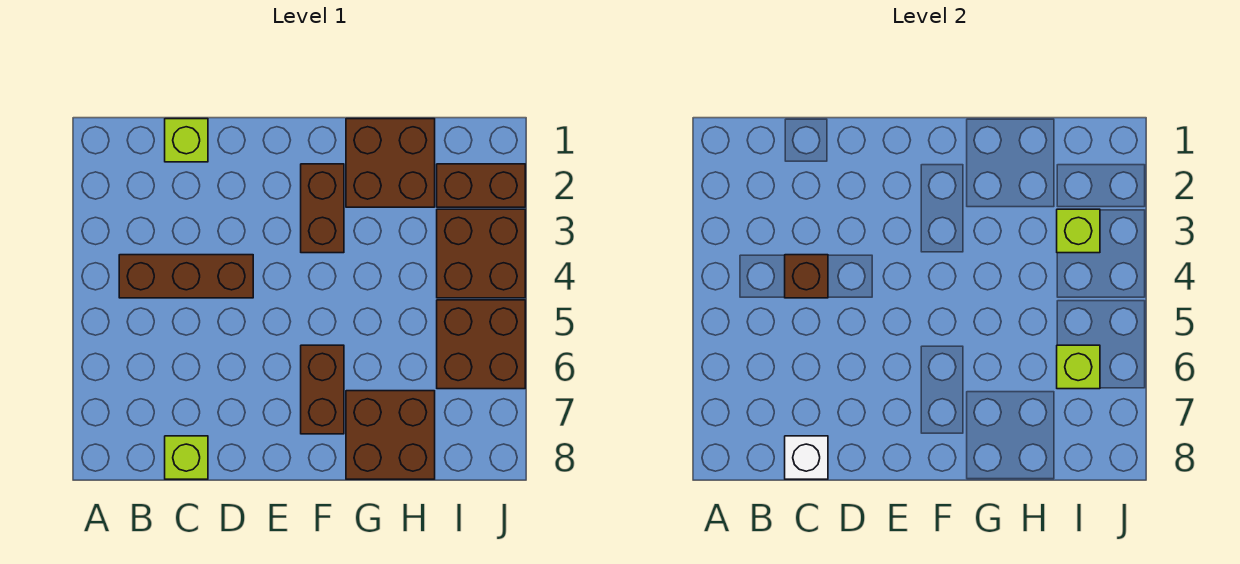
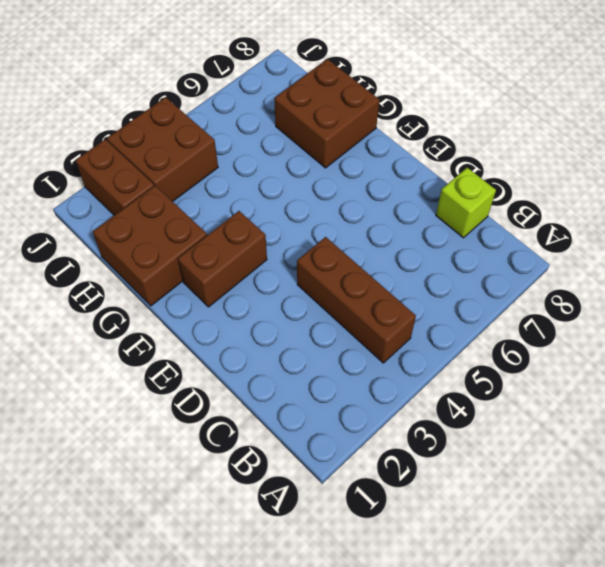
none -> lime 1x1 brick [165,119,208,162]
none -> brown 1x2 brick [301,345,344,434]
none -> brown 2x2 brick [437,300,525,389]

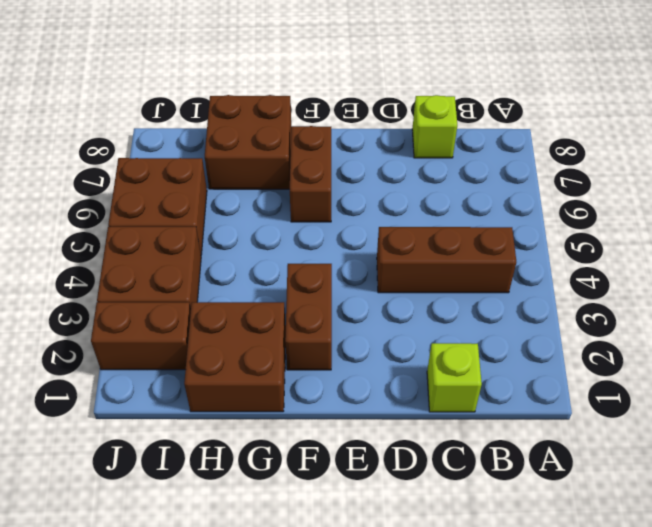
none -> brown 1x1 brick [785,255,828,298]
none -> white 1x1 brick [785,436,828,479]
none -> lime 1x1 brick [1057,209,1100,253]

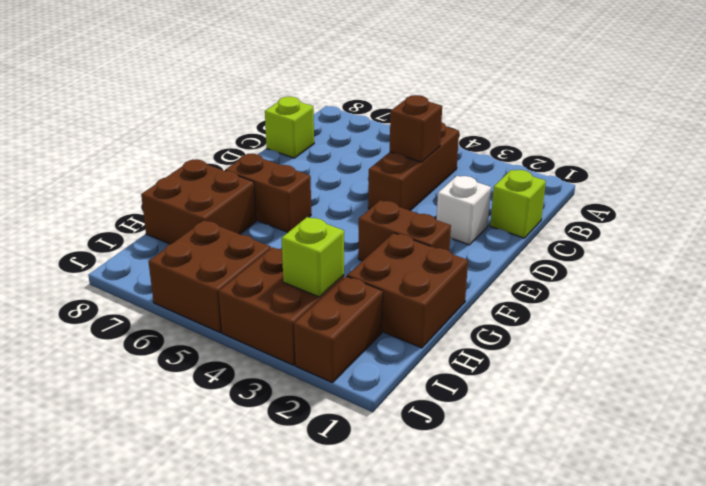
white 1x1 brick [437,176,491,245] -> white 1x1 brick moved to [785,436,828,479]
none -> lime 1x1 brick [1057,345,1100,389]

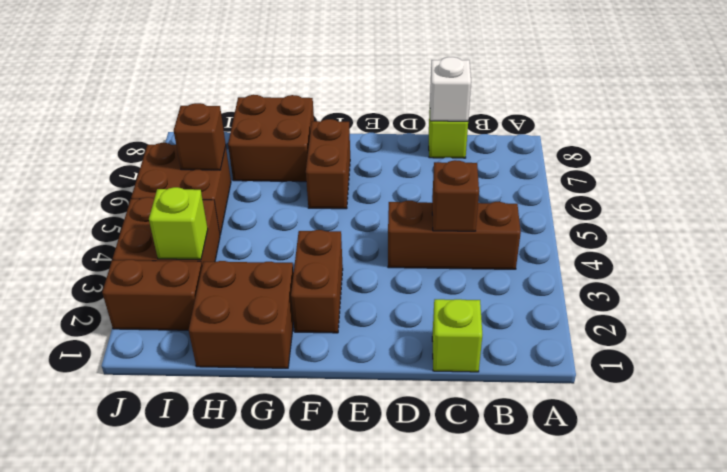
brown 1x1 brick [174,103,226,170] -> lime 1x1 brick [1057,345,1100,389]

